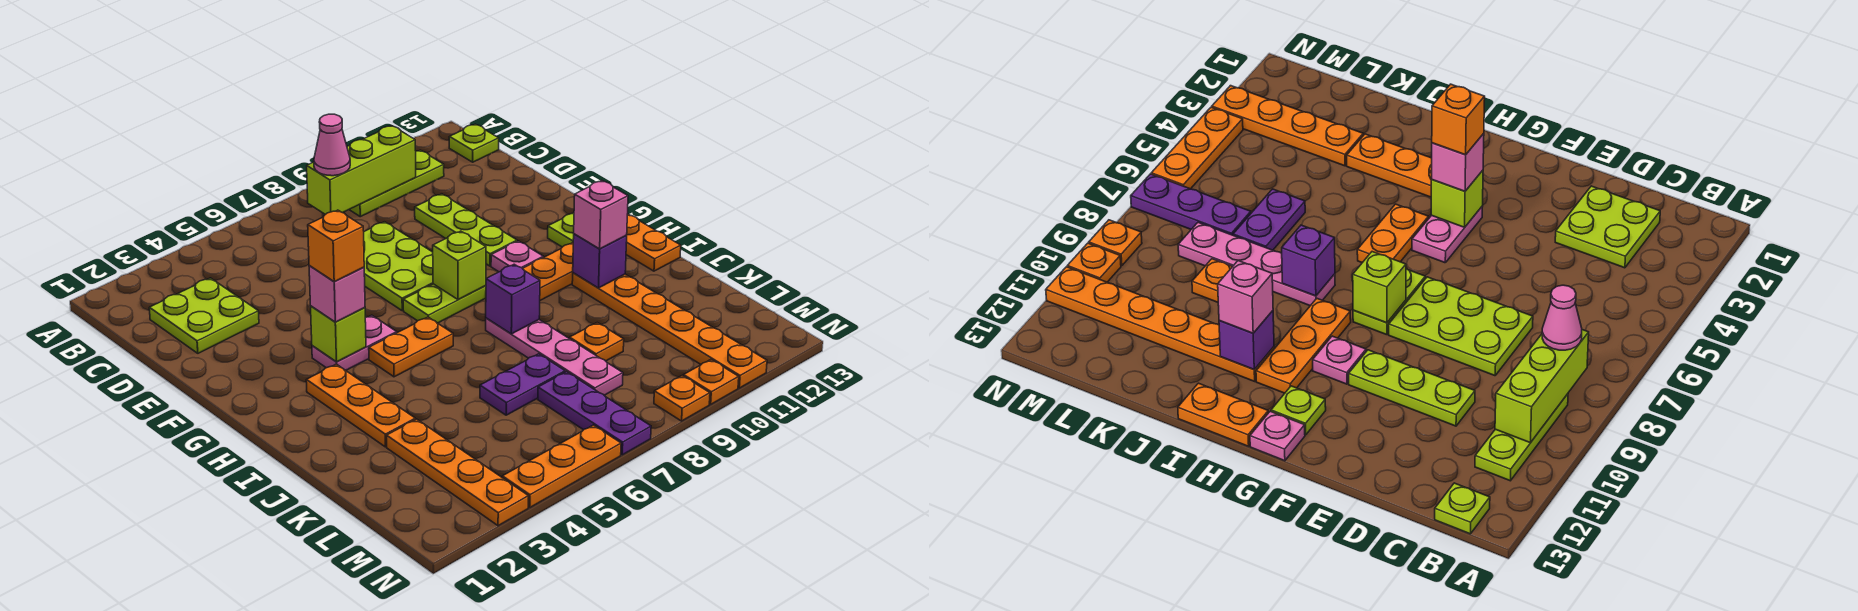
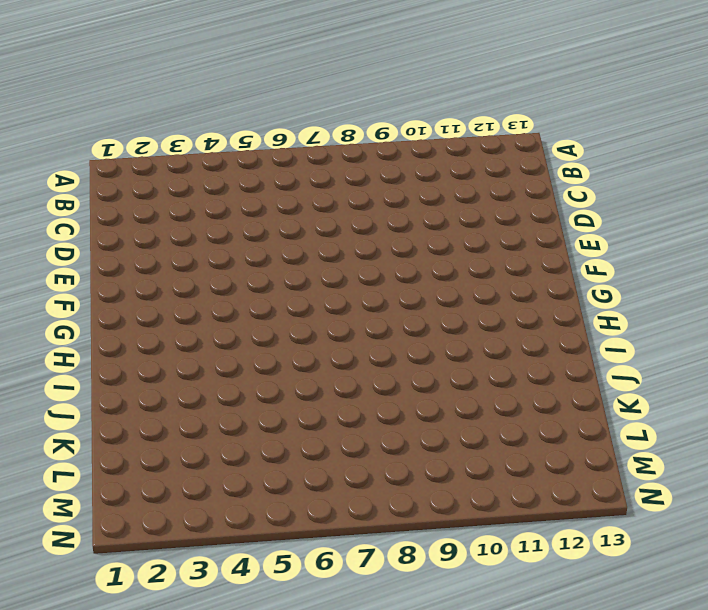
none -> lime 1x3 plate [349,150,444,217]
none -> lime 1x1 plate [449,124,499,162]
none -> lime 2x2 plate [149,278,259,353]
none -> lime 2x3 plate [364,222,433,311]

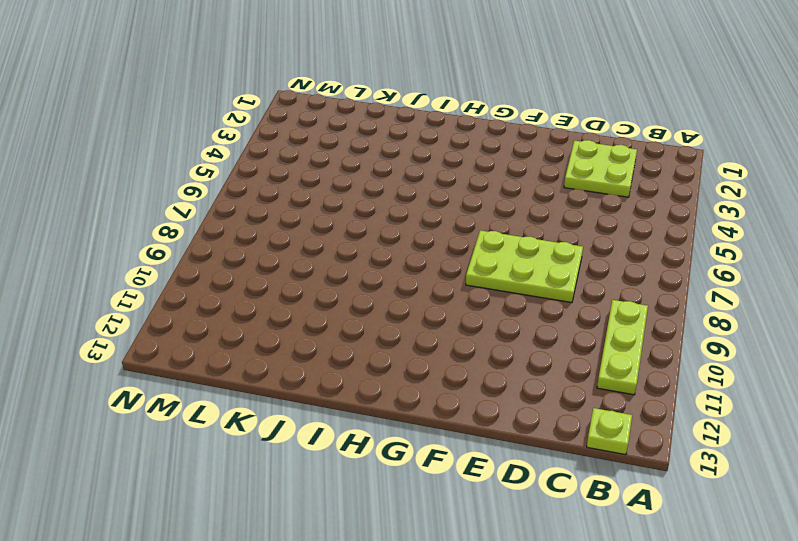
none -> lime 1x3 plate [415,194,517,266]
none -> pink 1x2 plate [312,315,397,370]
none -> lime 1x2 plate [403,284,486,323]
none -> pink 1x1 plate [491,241,543,272]

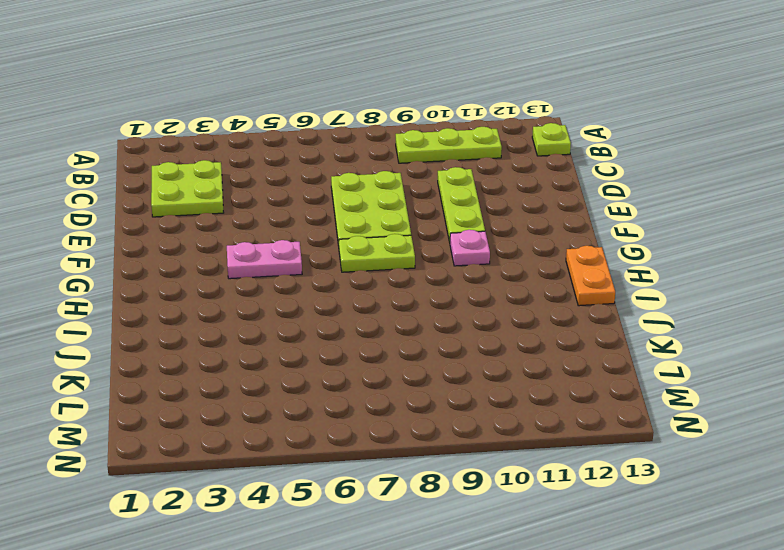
none -> lime 1x1 plate [548,213,574,247]
none -> pink 1x1 plate [1250,411,1305,461]
none -> orange 1x3 plate [306,364,415,447]
none -> orange 1x2 plate [369,317,453,377]

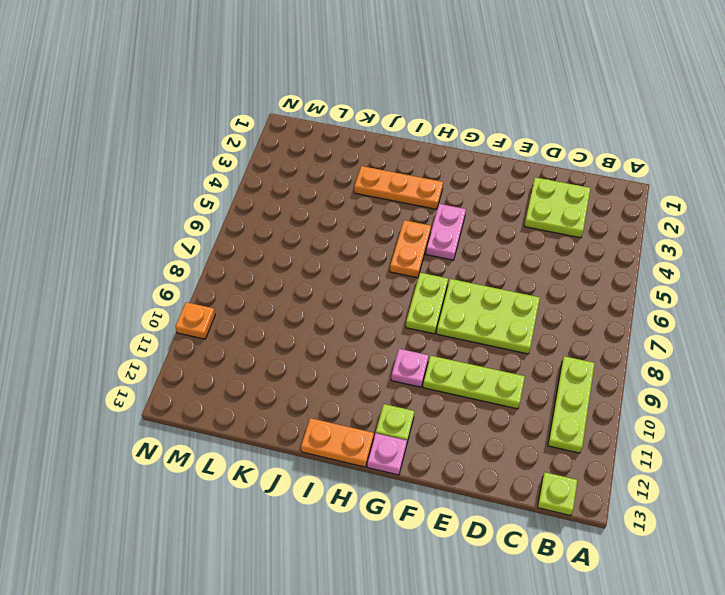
none -> orange 1x3 plate [523,243,573,300]
none -> pink 1x4 plate [486,318,623,395]
none -> orange 1x6 plate [572,273,767,388]
none -> orange 1x4 plate [387,419,528,526]

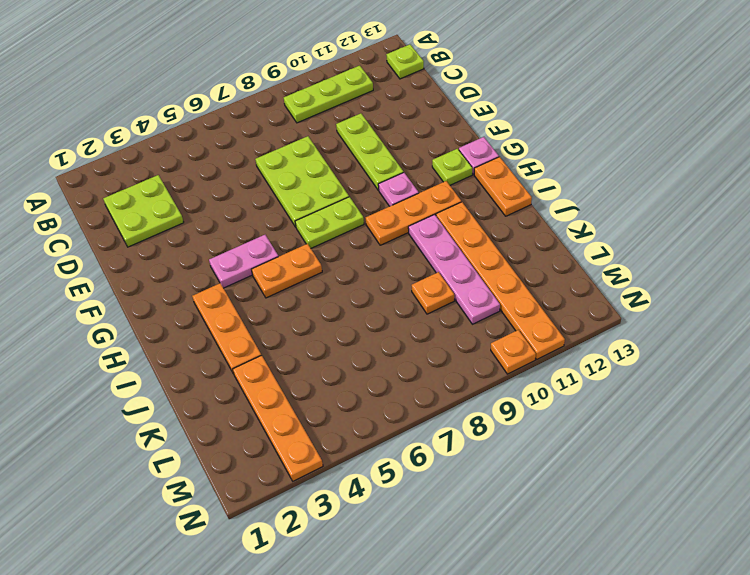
pink 1x4 plate [408,214,500,324] -> pink 1x4 plate moved to [486,318,623,395]
none -> purple 1x2 plate [480,354,565,415]
none -> purple 1x3 plate [538,372,651,455]
none -> orange 1x3 plate [502,425,621,507]
none -> orange 1x1 plate [654,376,710,421]

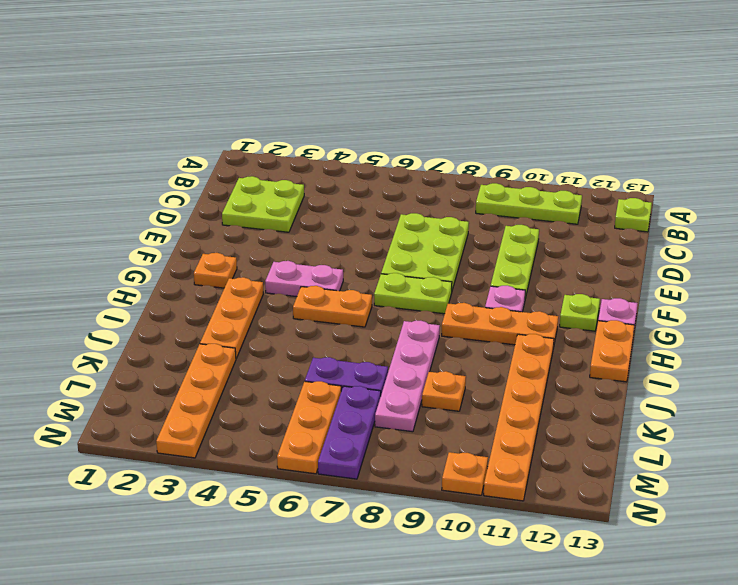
orange 1x1 plate [194,253,237,288] -> orange 1x1 plate moved to [654,376,710,421]
orange 1x3 plate [277,381,341,474] -> orange 1x3 plate turned to [502,425,621,507]
none -> lime 1x3 brick [307,126,416,214]
none -> lime 1x1 brick [311,306,366,362]
none -> lime 1x1 brick [433,231,486,299]
none -> purple 1x1 brick [486,264,540,334]

